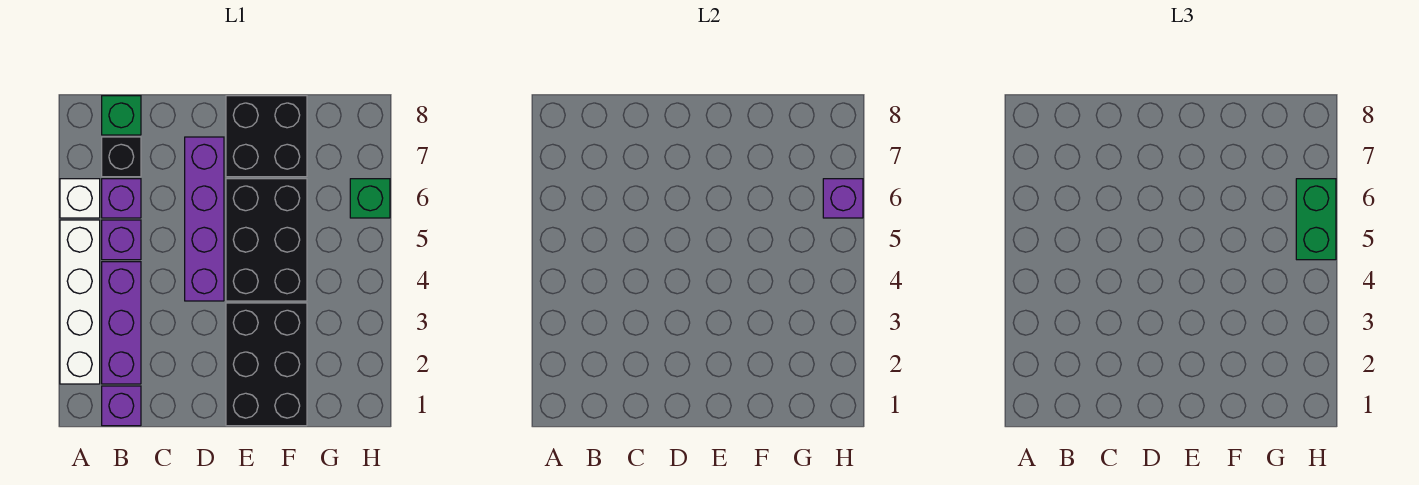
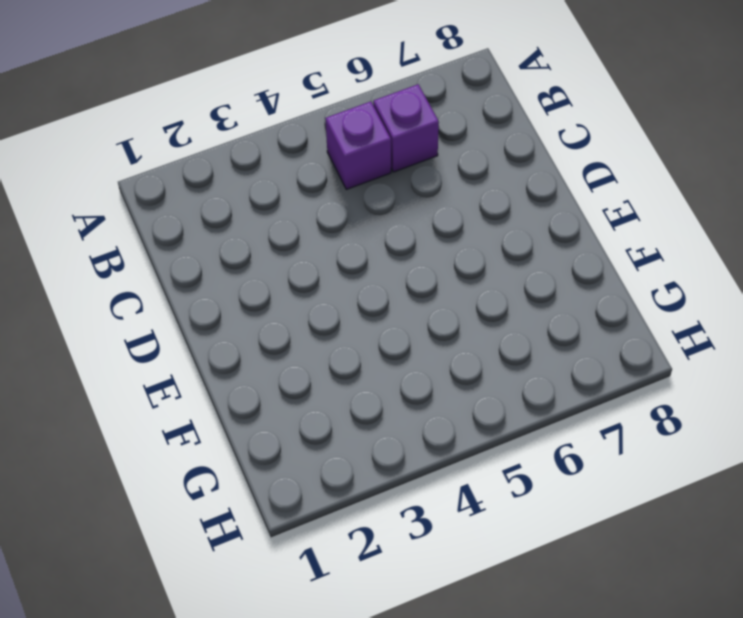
none -> white 1x4 brick [60,220,100,384]
none -> white 1x1 brick [60,179,100,218]
none -> purple 1x1 brick [102,386,141,426]

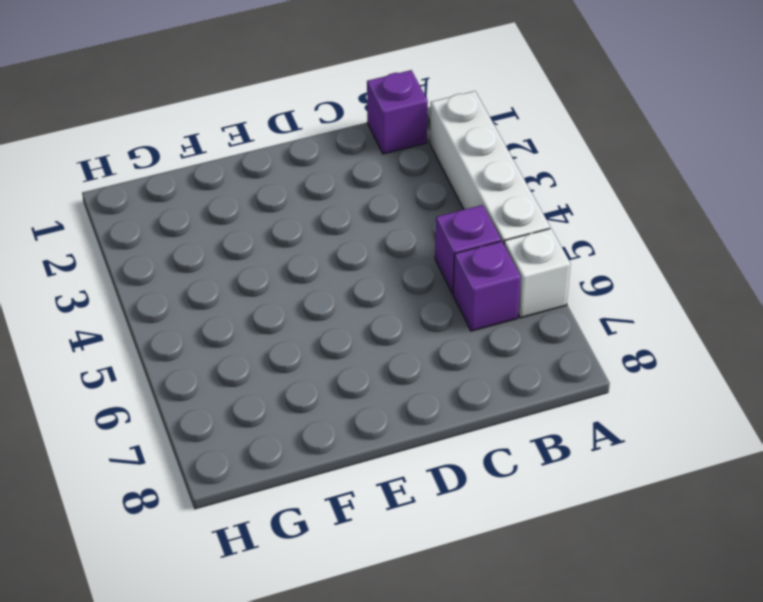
none -> purple 1x3 brick [102,262,141,384]
none -> black 1x1 brick [102,137,141,177]
none -> green 1x1 brick [102,96,141,135]

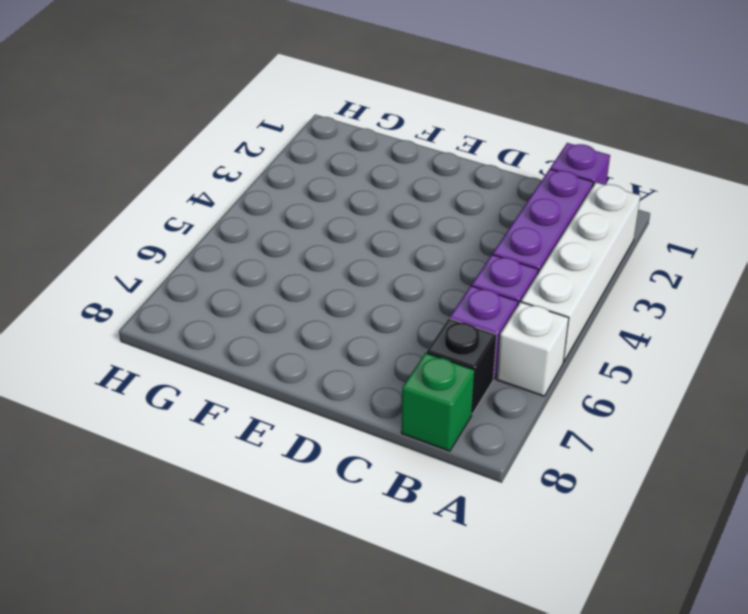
none -> purple 1x4 brick [185,137,224,301]
none -> black 2x3 brick [226,303,307,426]
none -> black 2x3 brick [226,179,307,301]

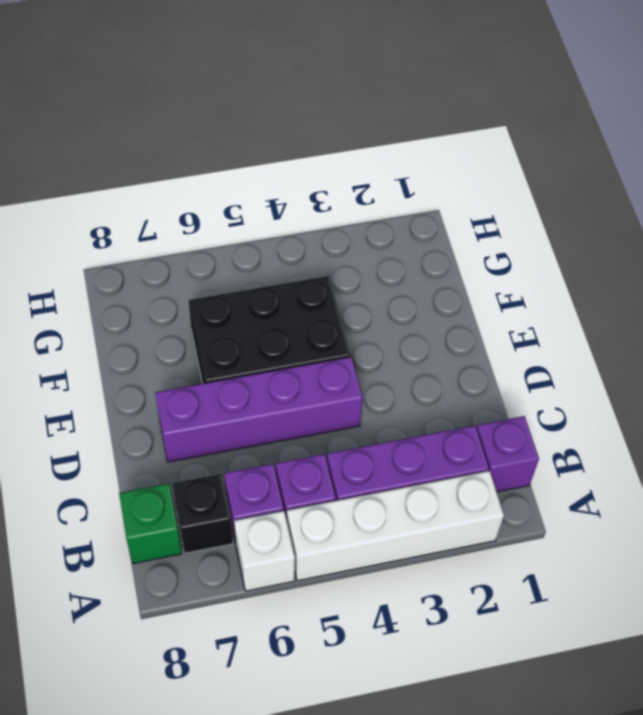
none -> black 2x3 brick [226,303,307,426]
none -> black 2x2 brick [226,96,307,177]
none -> green 1x1 brick [350,179,390,218]

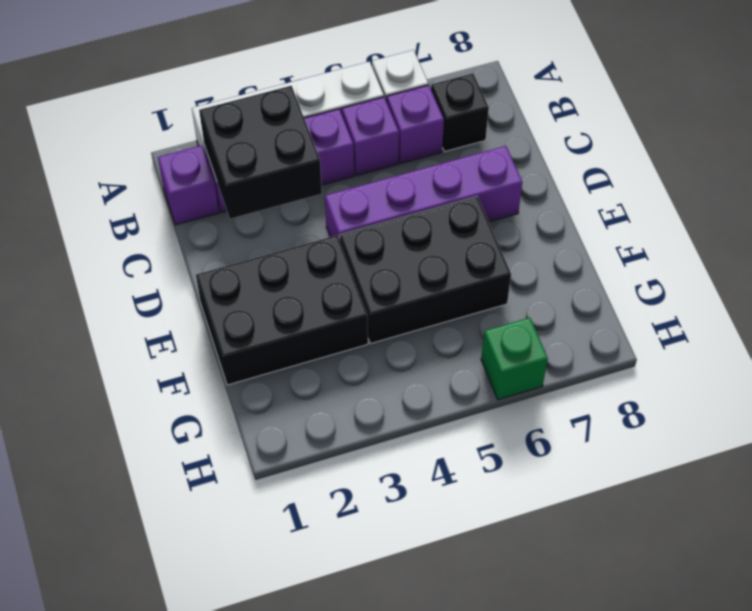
black 2x2 brick [199,86,322,219] -> black 2x2 brick moved to [226,96,307,177]
none -> green 1x1 brick [102,96,141,135]
none -> purple 1x1 brick [823,179,863,218]
none -> green 1x2 brick [1296,179,1336,260]

